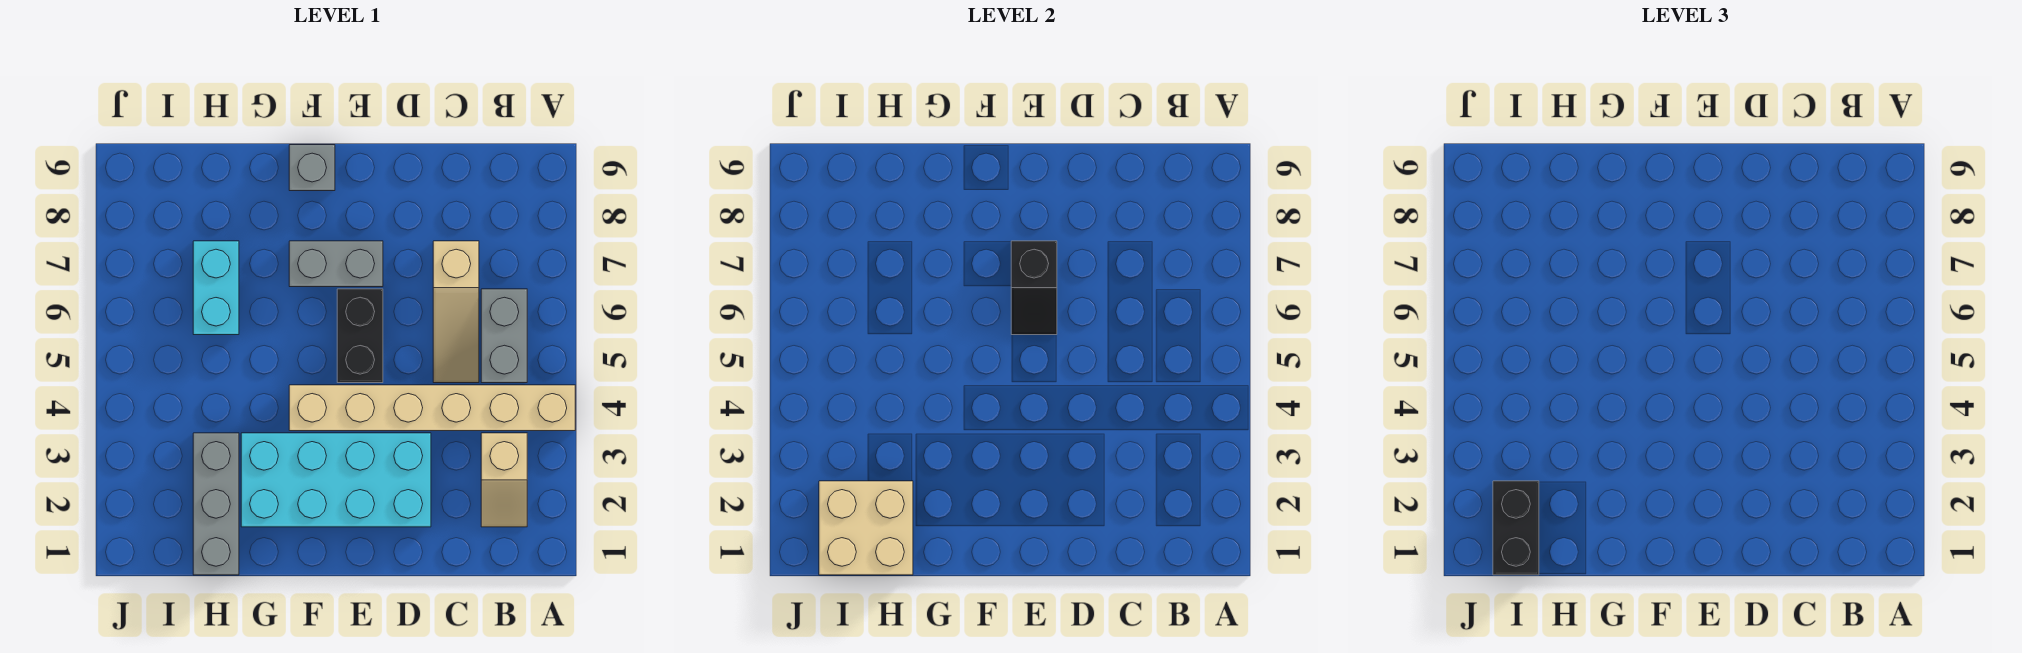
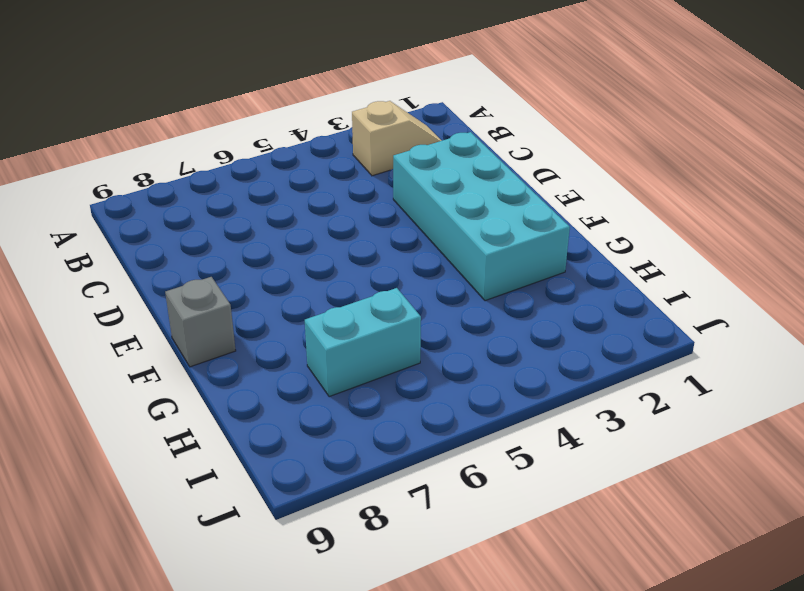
none -> tan 1x6 brick [289,385,575,431]
none -> grey 1x2 brick [481,289,527,383]
none -> tan 1x3 slope [433,241,479,383]

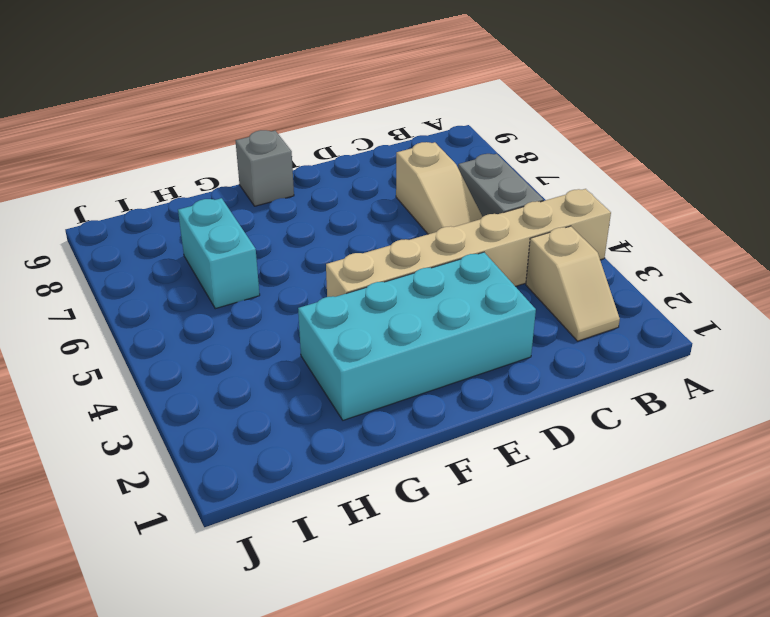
none -> black 1x2 brick [337,289,383,383]
none -> grey 1x2 brick [289,241,383,287]
none -> grey 1x3 brick [193,433,239,575]

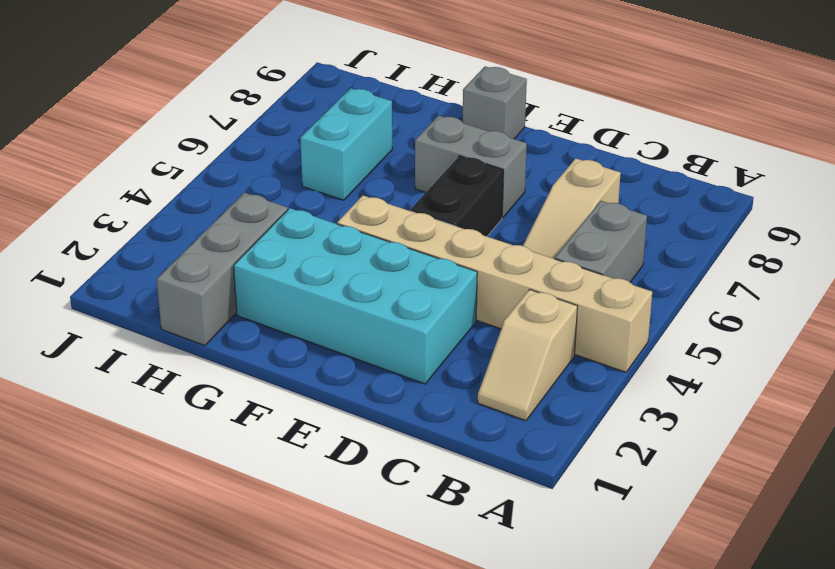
none -> black 1x2 slope [1011,241,1057,335]
none -> tan 2x2 brick [819,481,913,575]
none -> black 1x2 brick [1493,481,1539,575]

